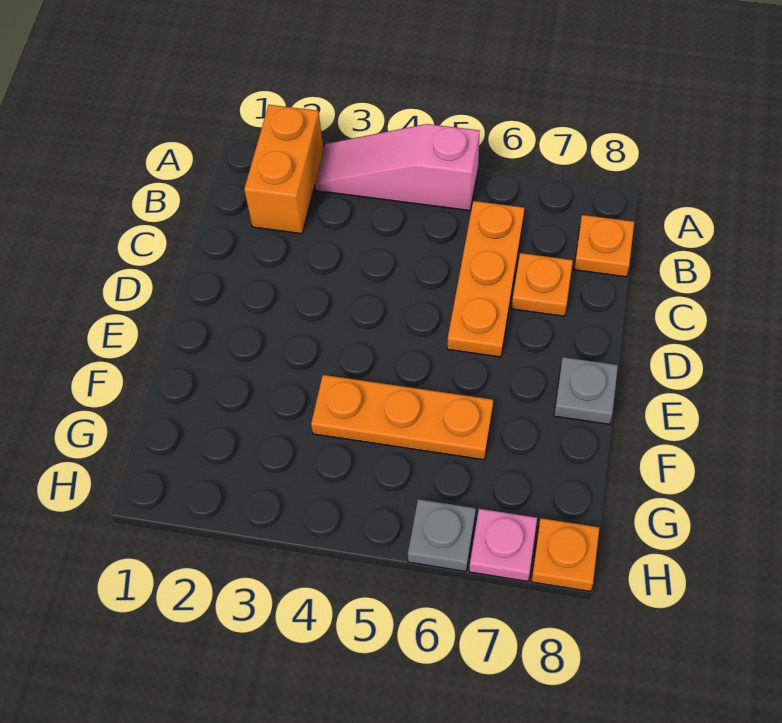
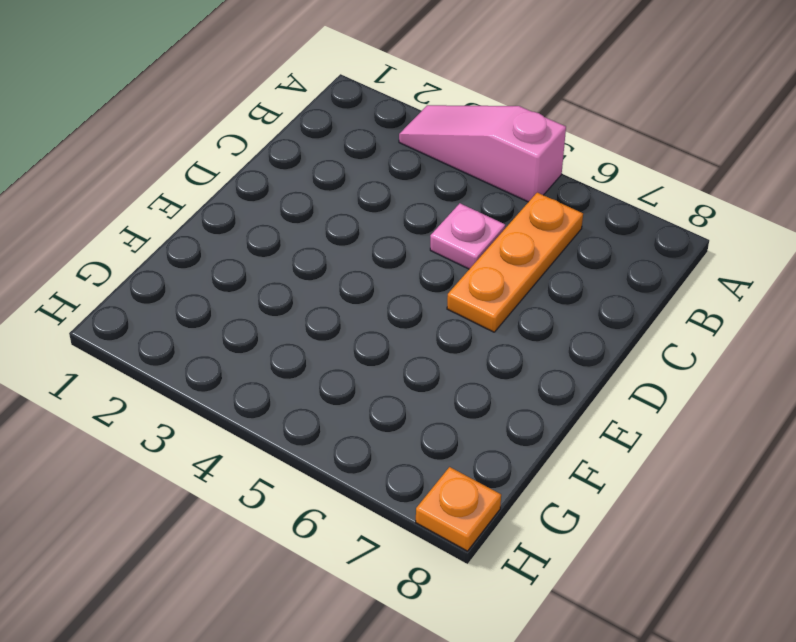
pink 1x1 plate [430,203,505,269] -> pink 1x1 plate moved to [469,509,537,581]
none -> orange 1x2 brick [244,105,324,234]
none -> orange 1x1 plate [574,215,634,277]

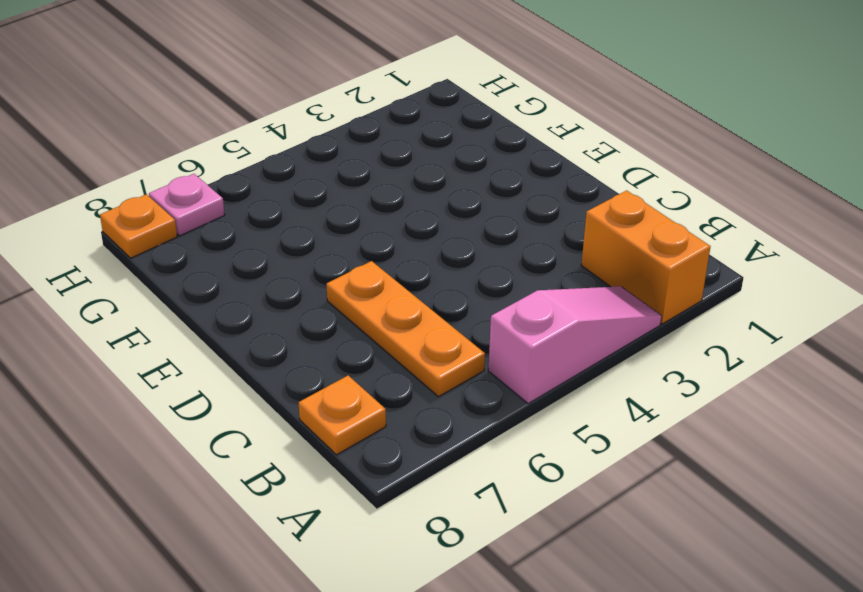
none -> orange 1x1 plate [512,253,573,316]
none -> grey 1x1 plate [554,357,618,424]

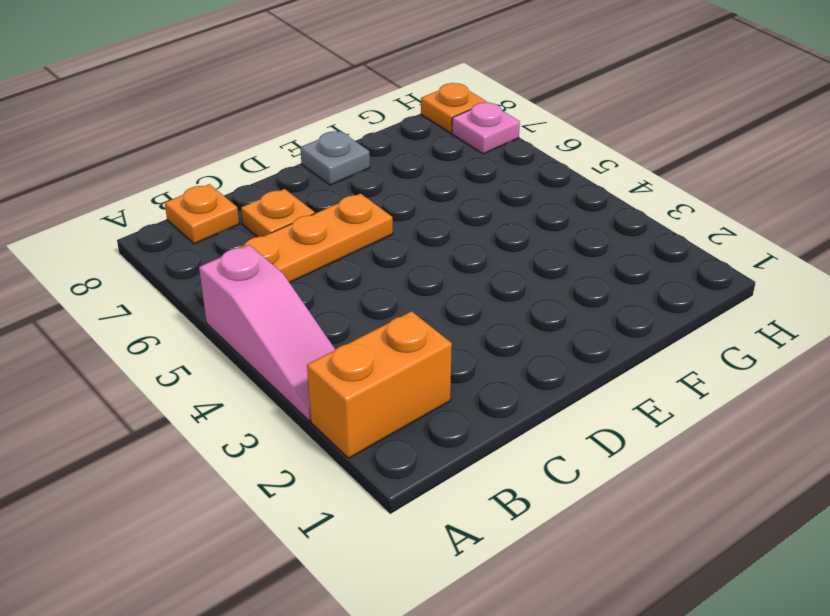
none -> orange 1x3 plate [311,375,493,460]
none -> grey 1x1 plate [408,499,476,571]

